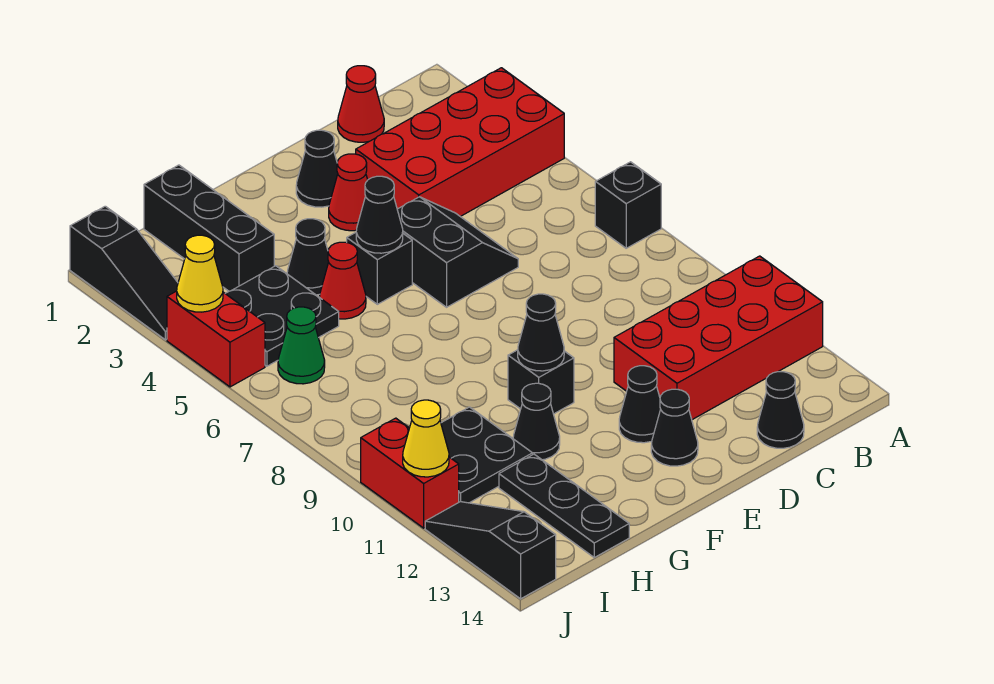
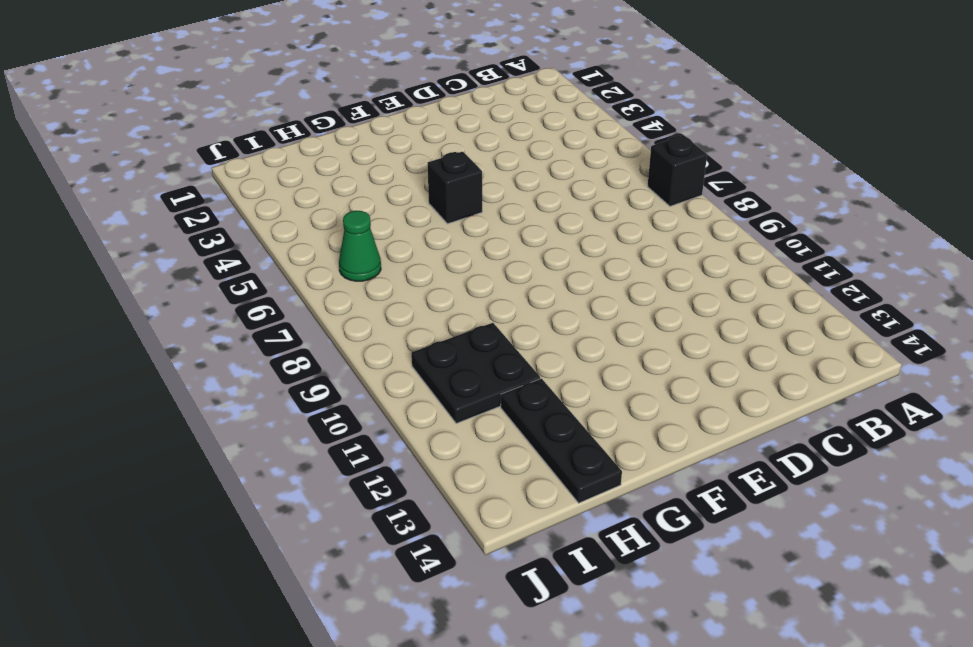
none -> red 2x4 brick [356,68,564,217]
none -> red 2x4 brick [614,256,823,420]
none -> red 1x1 cone [338,66,384,142]

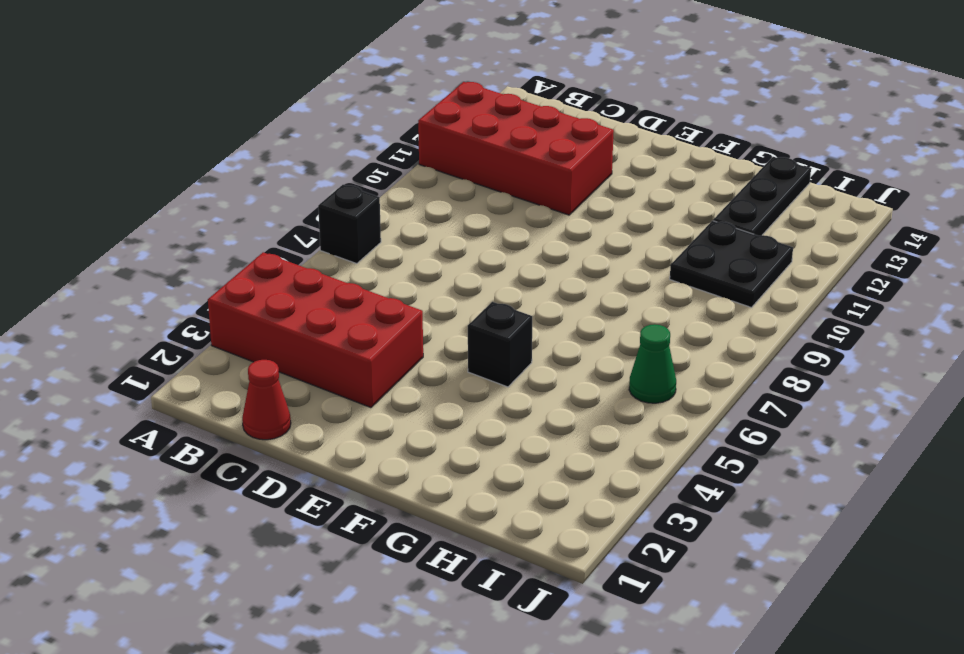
none -> black 1x1 cone [757,372,804,448]
none -> black 2x2 slope [397,197,518,307]
none -> black 1x1 cone [296,130,338,207]

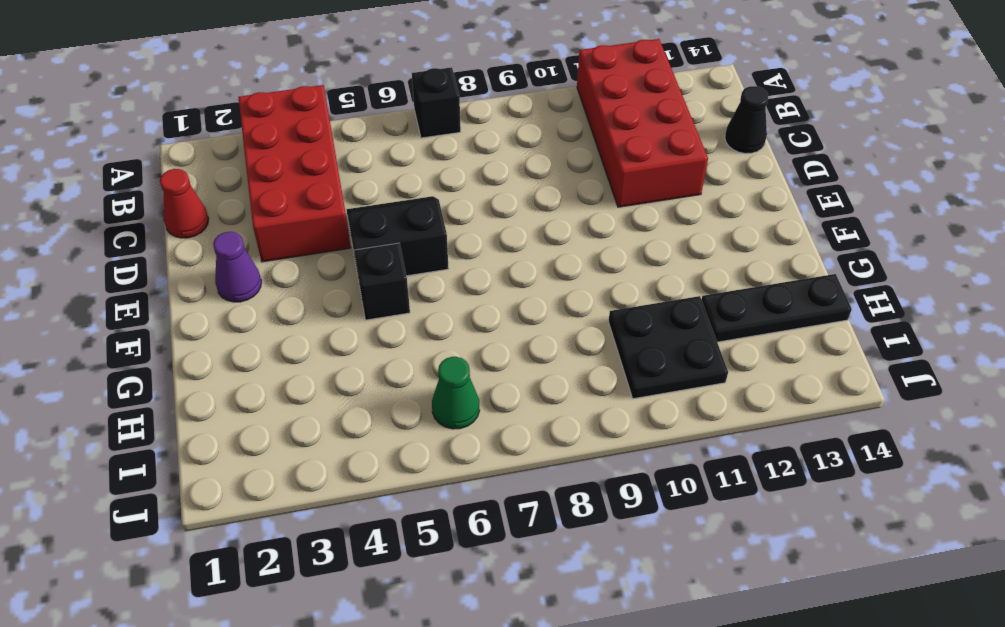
purple 1x1 cone [213,232,261,302] -> black 1x1 cone [296,130,338,207]
none -> red 1x1 cone [329,154,368,231]
none -> black 1x1 cone [619,366,661,443]
none -> black 1x1 cone [651,389,698,466]

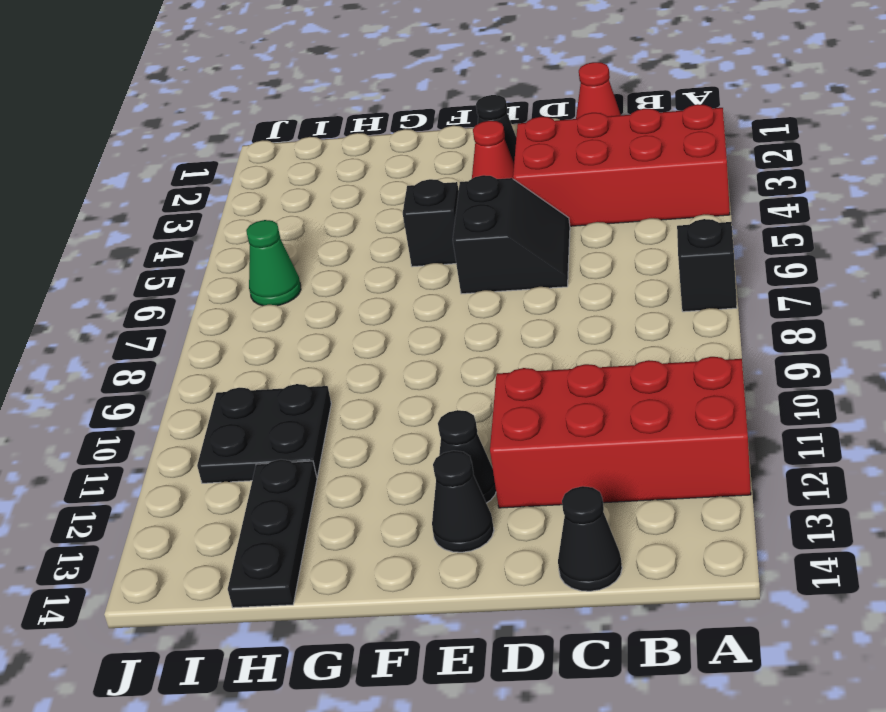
none -> black 1x1 brick [508,350,574,414]
none -> black 1x1 cone [287,219,329,295]
none -> red 1x1 cone [320,242,366,319]

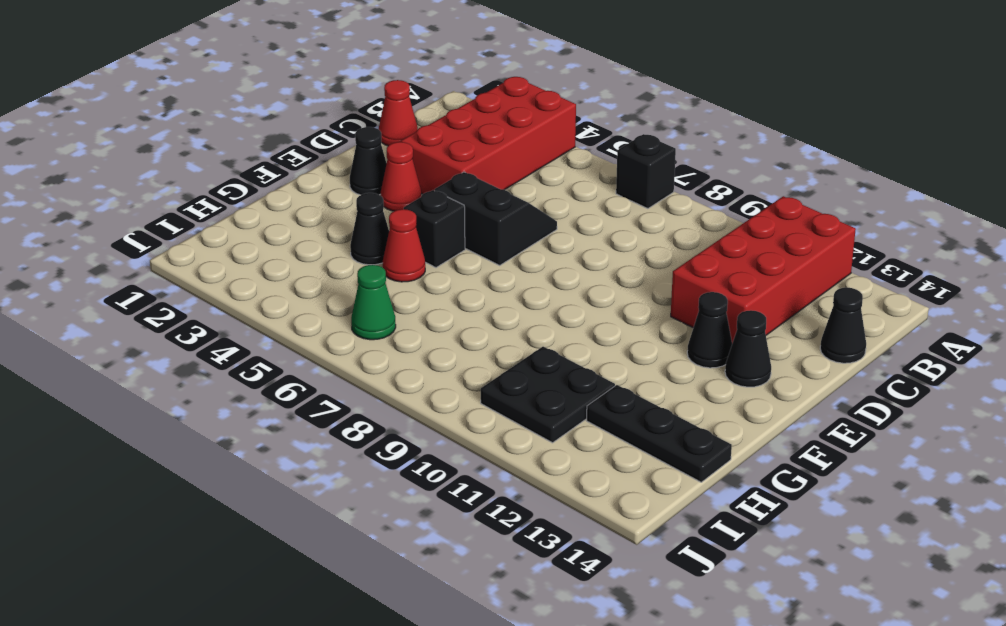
none -> black 1x1 brick [508,350,574,414]
none -> black 1x1 cone [513,383,560,460]
none -> black 1x3 brick [144,165,274,291]

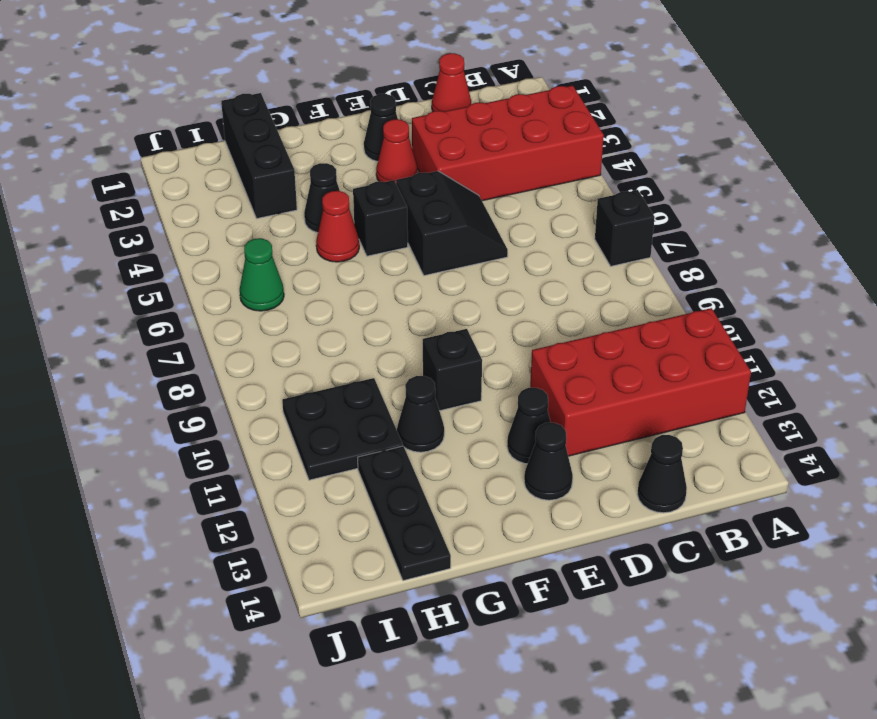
none -> black 2x2 plate [225,266,339,366]
none -> black 1x3 slope [70,206,178,340]
none -> red 1x2 brick [167,291,265,387]

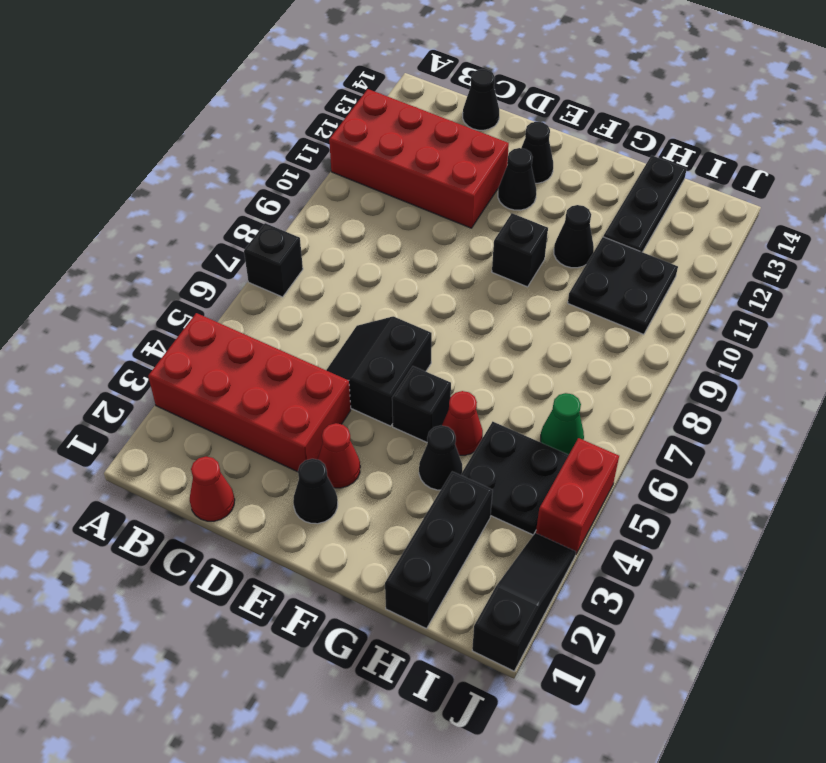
none -> red 1x2 brick [361,418,459,528]
none -> black 1x3 slope [425,502,556,599]
none -> black 1x1 cone [356,176,403,253]

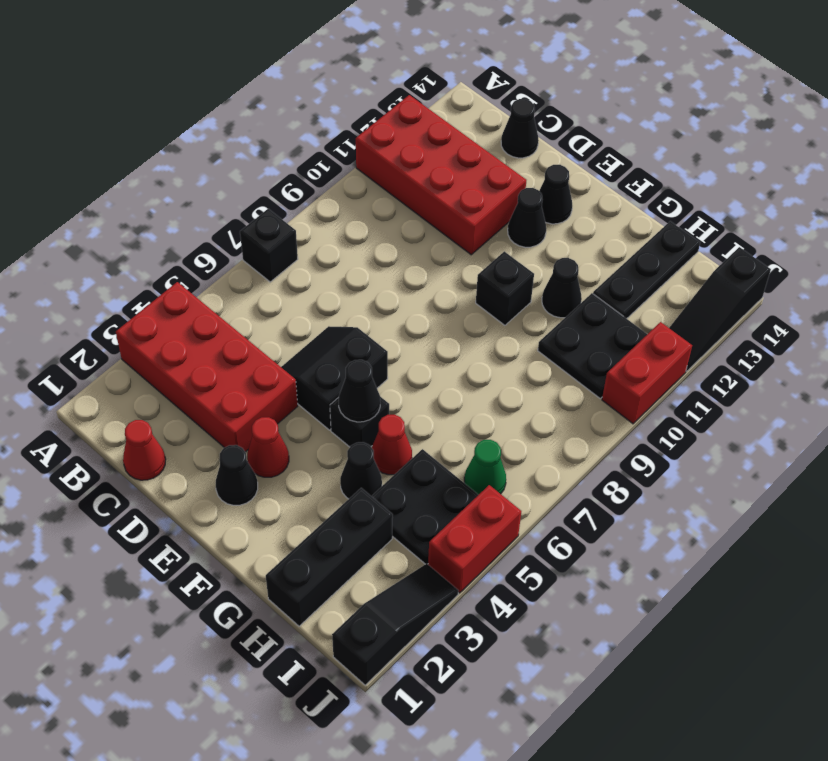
none -> black 1x1 cone [518,294,564,371]
none -> yellow 1x1 cone [177,235,223,312]
none -> yellow 1x1 cone [403,400,449,477]

